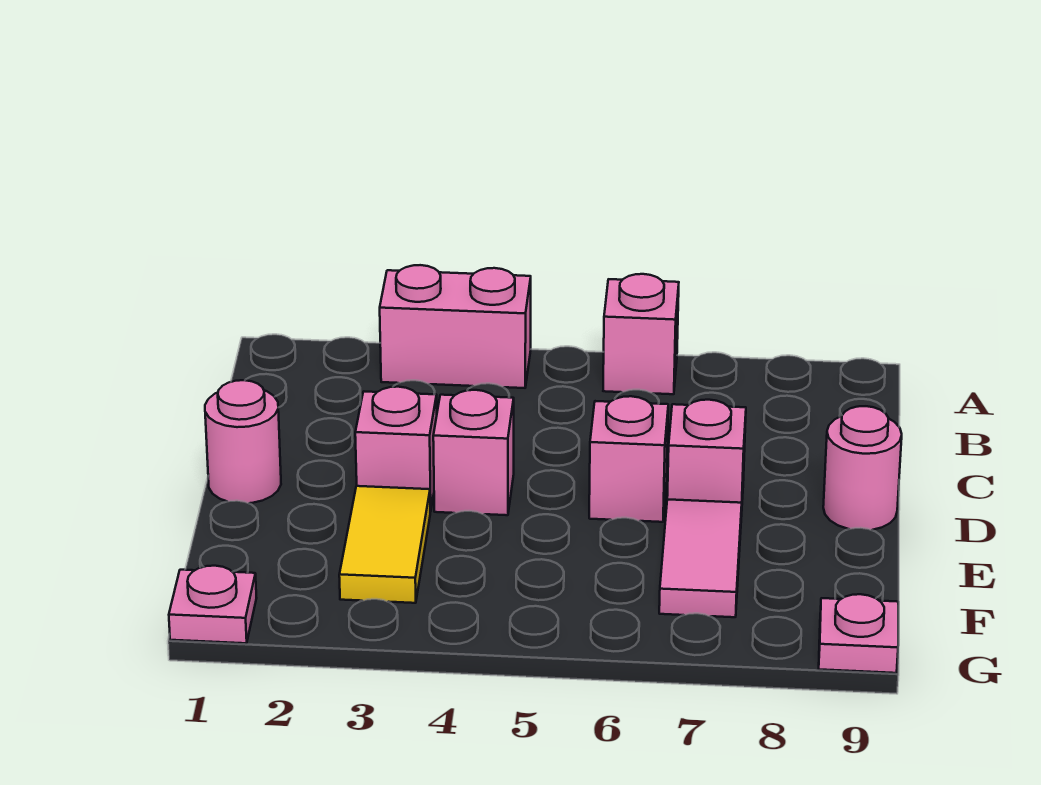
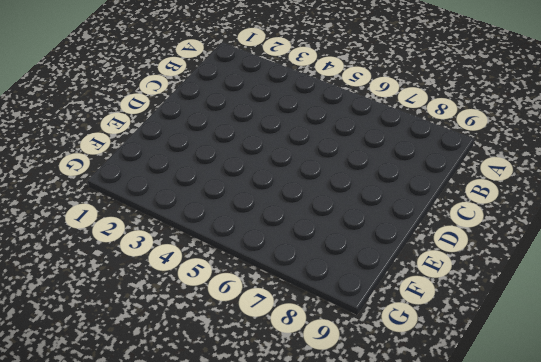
none -> pink 1x2 brick [380,265,531,388]
none -> pink 1x1 brick [603,274,679,394]
none -> pink 1x1 round brick [205,380,281,503]

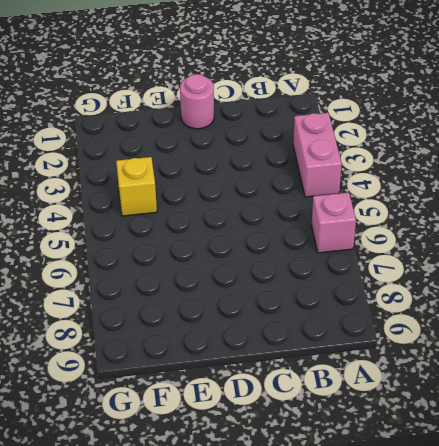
yellow 1x1 brick [116,157,157,216] -> none
none -> pink 1x1 brick [355,387,437,512]
none -> pink 1x1 brick [433,390,514,515]
none -> pink 1x1 brick [589,396,668,522]

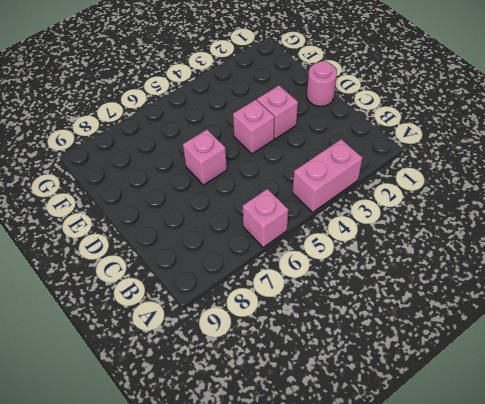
none -> pink 1x1 brick [667,400,746,516]
none -> pink 1x1 round brick [823,406,902,530]
none -> yellow 1x2 tile [339,486,430,603]

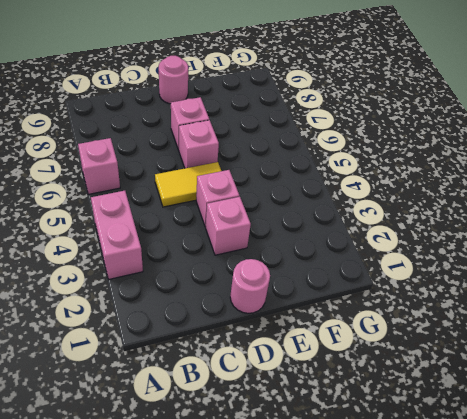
yellow 1x2 tile [155,162,221,207] -> yellow 1x2 tile moved to [339,486,430,603]
none -> pink 1x2 tile [659,499,742,617]
none -> pink 1x1 plate [169,566,256,643]
none -> pink 1x1 plate [819,594,898,673]

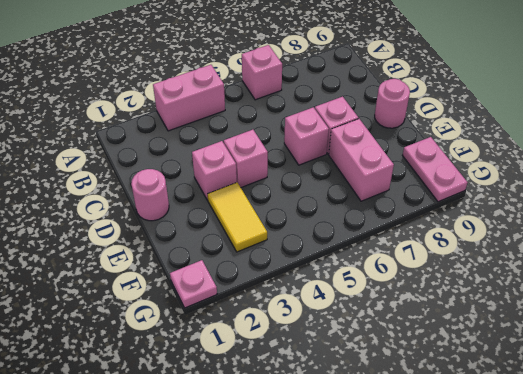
pink 1x2 brick [329,119,394,201] -> pink 1x2 tile [659,499,742,617]
pink 1x2 plate [402,137,468,202] -> pink 1x1 plate [819,594,898,673]

